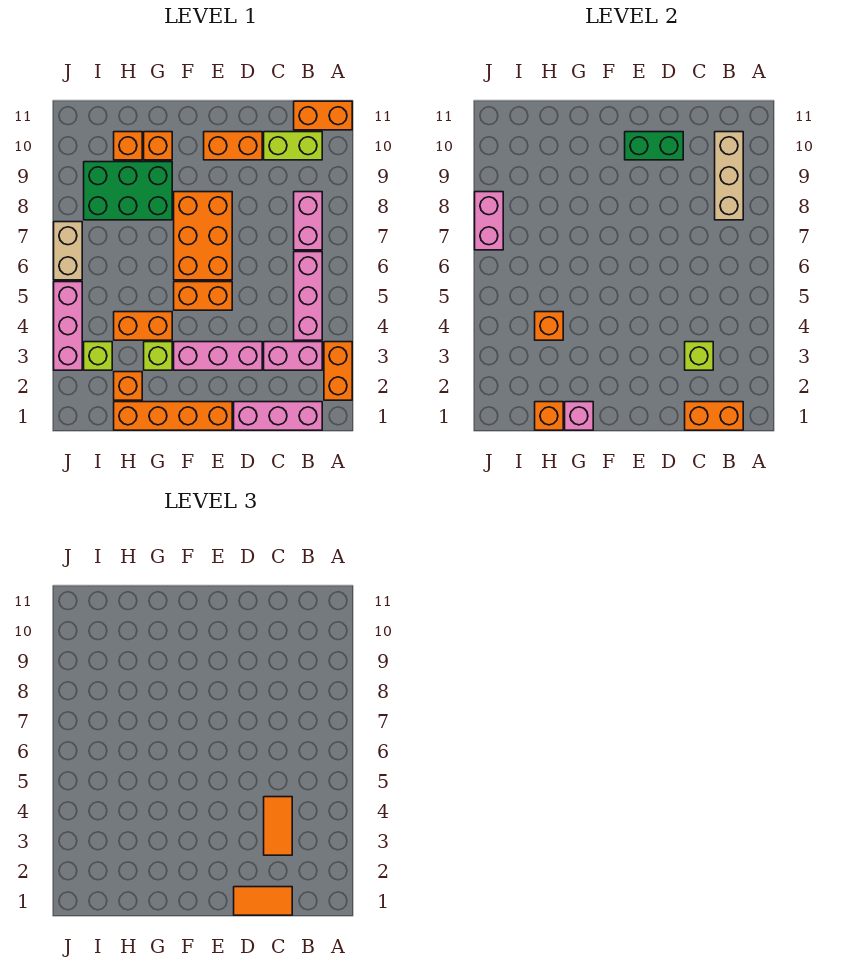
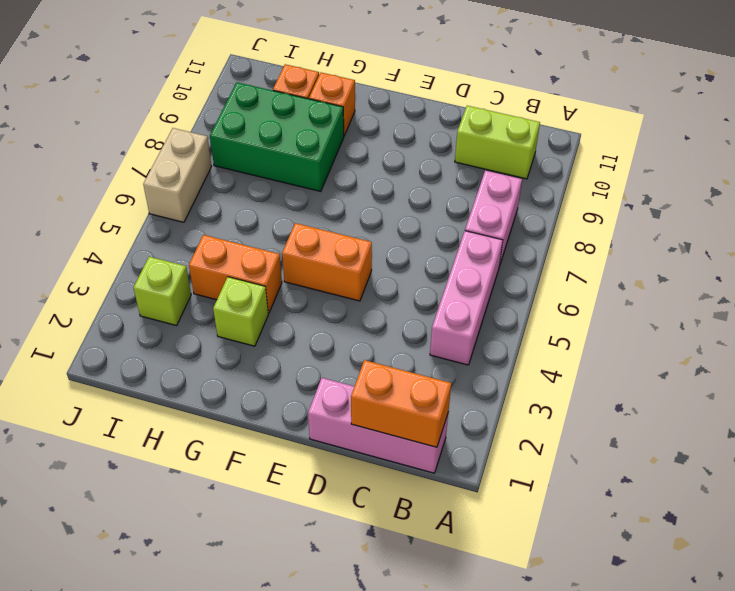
none -> orange 1x2 brick [324,342,352,400]
none -> orange 1x2 brick [294,101,352,130]
none -> pink 1x2 brick [264,342,322,370]
none -> pink 1x3 brick [174,342,262,370]

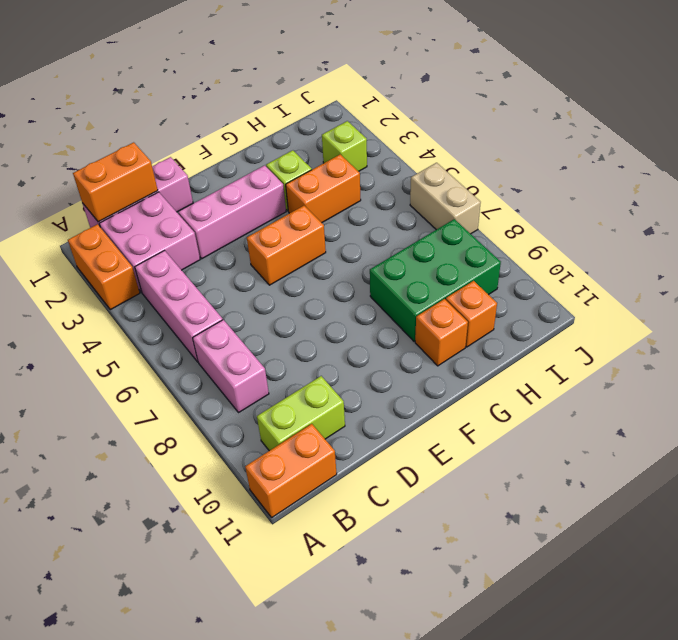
pink 2x2 brick [99,192,200,292] -> pink 1x2 brick [264,342,322,370]
none -> orange 1x2 brick [204,132,262,160]
none -> orange 1x4 brick [114,402,232,430]
none -> orange 2x3 brick [174,192,232,280]
none -> orange 1x1 brick [114,372,142,400]

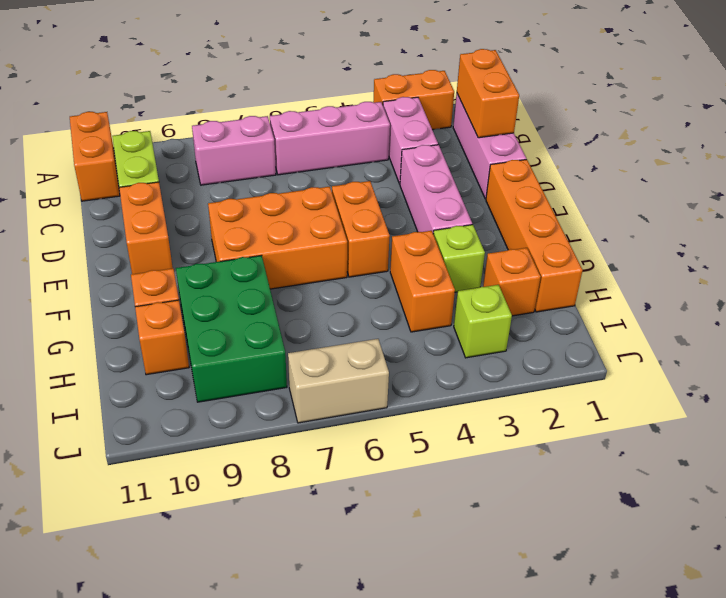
none -> pink 1x3 brick [54,282,82,370]
none -> tan 1x3 brick [715,132,743,220]
none -> lime 1x1 brick [685,342,713,370]
none -> green 1x2 brick [625,132,683,160]

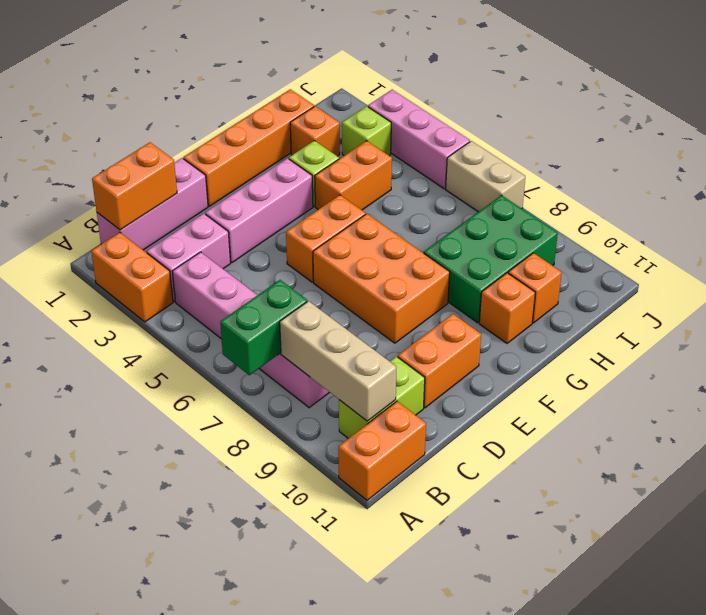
green 1x2 brick [220,280,307,375] -> green 1x2 brick moved to [625,132,683,160]
none -> lime 1x1 brick [685,342,713,370]
none -> pink 1x1 brick [565,402,593,430]
none -> orange 1x1 brick [535,402,563,430]
none -> orange 1x1 brick [535,312,563,340]

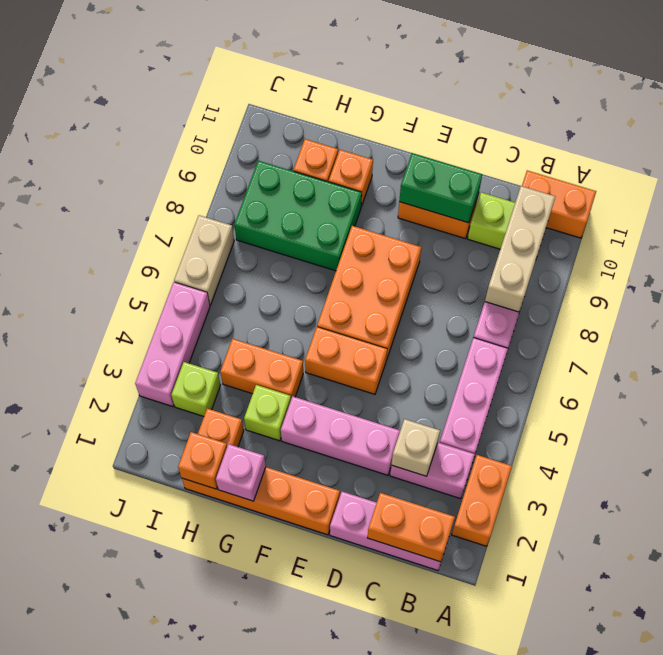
tan 1x1 brick [391,419,440,476] -> lime 1x1 brick [685,342,713,370]
none -> orange 1x1 brick [535,312,563,340]
none -> pink 1x2 brick [475,192,503,250]
none -> orange 1x2 tile [234,887,292,915]
none -> orange 1x2 tile [264,797,292,855]

